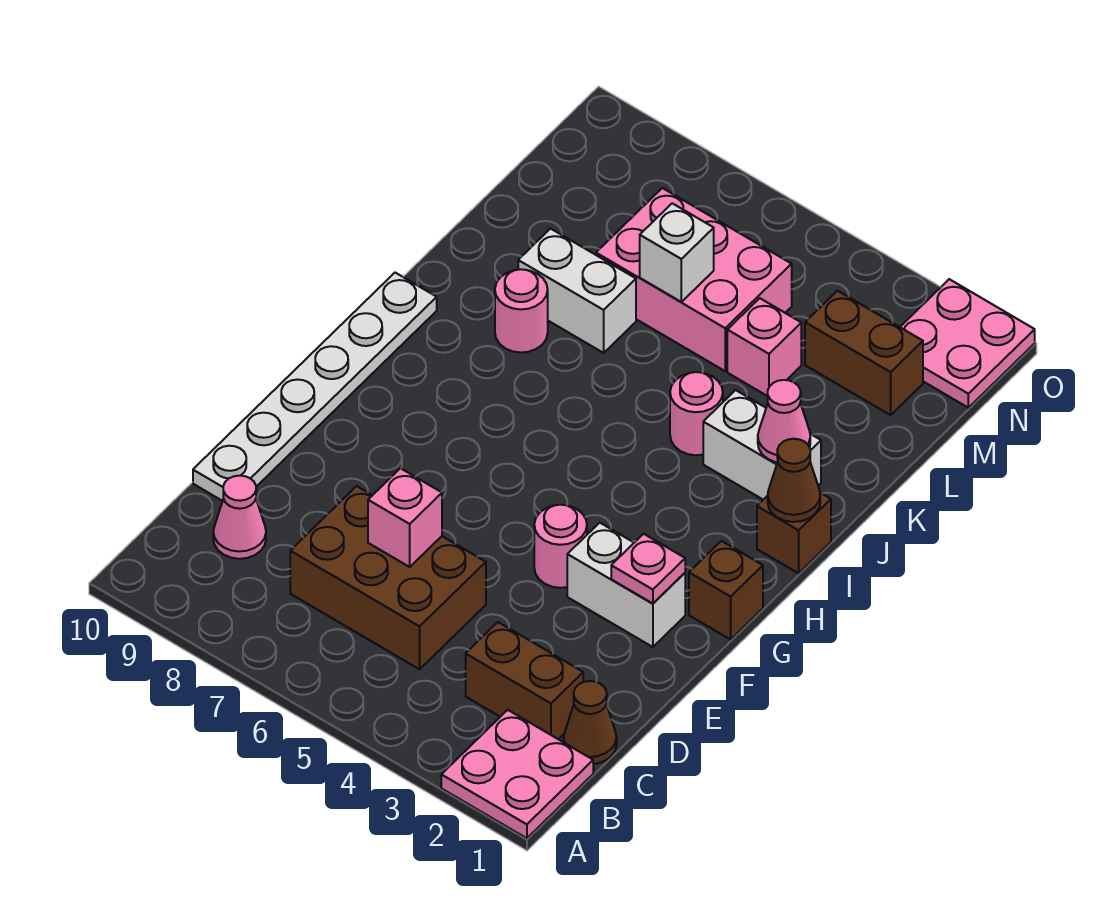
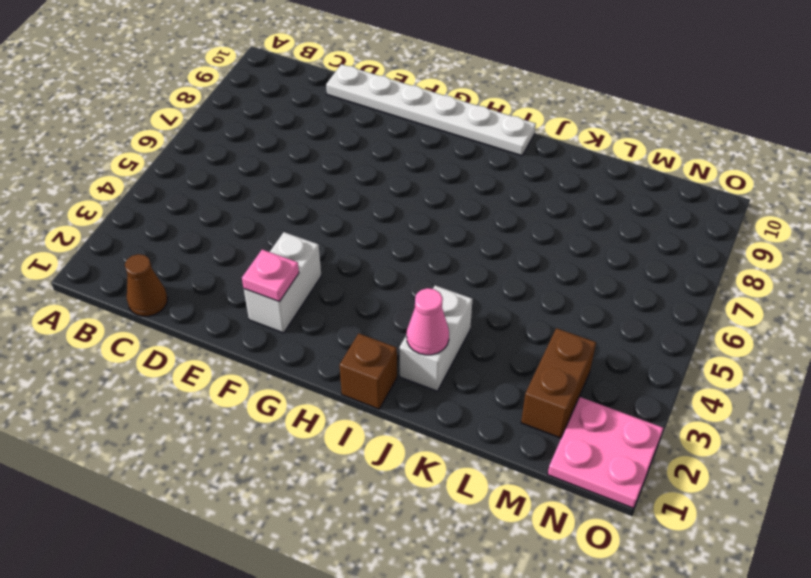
none -> pink 2x2 plate [441,710,593,838]
none -> brown 1x2 brick [466,622,583,739]
none -> brown 2x3 brick [290,486,486,669]

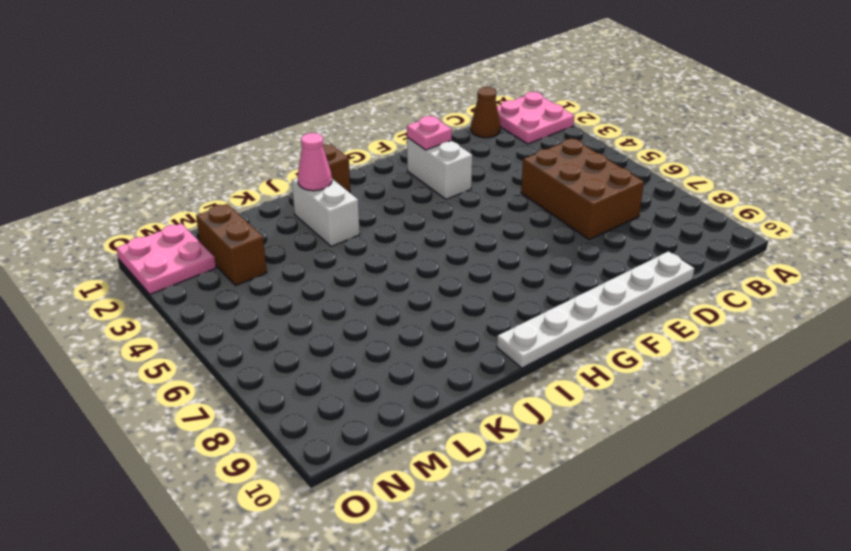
none -> brown 1x2 brick [466,622,583,739]
none -> pink 1x1 cone [213,476,266,559]
none -> pink 1x1 round brick [534,505,587,588]

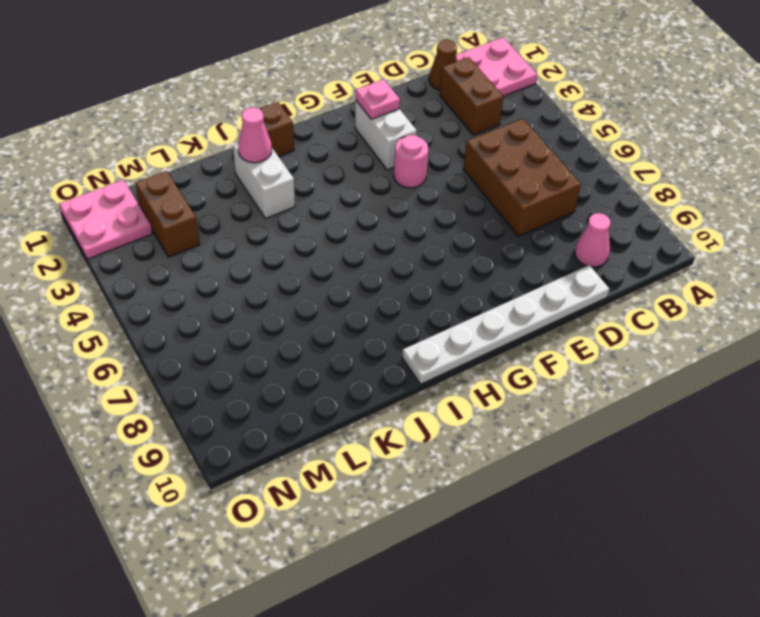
none -> brown 1x1 brick [689,541,763,640]
none -> pink 1x1 round brick [670,372,723,455]
none -> pink 1x1 round brick [495,269,548,353]

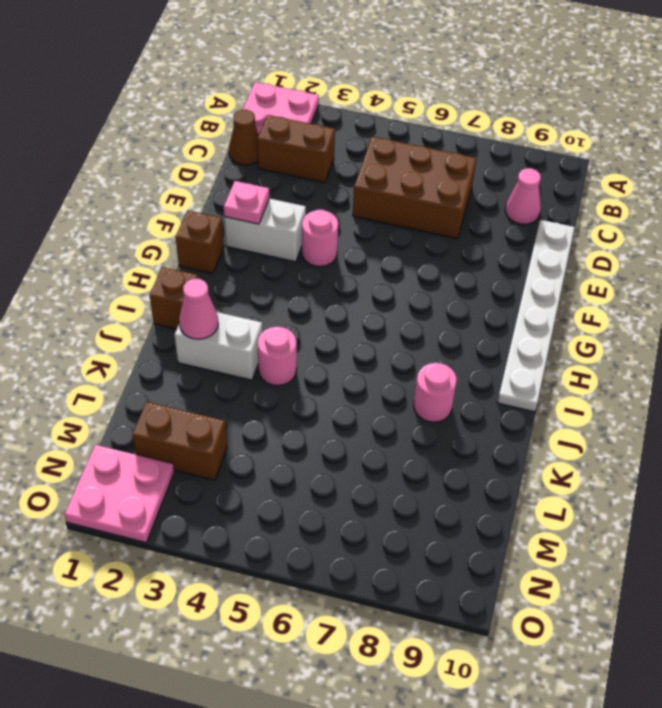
none -> white 1x2 brick [518,229,636,353]
none -> pink 1x1 brick [727,298,801,396]
none -> pink 2x3 brick [596,188,792,371]

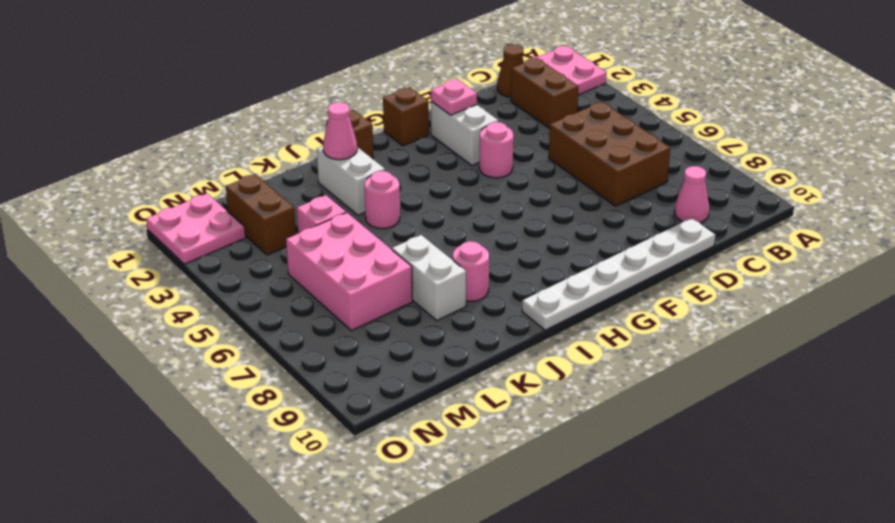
none -> pink 1x1 brick [368,468,442,567]
none -> brown 1x1 cone [768,439,820,522]
none -> white 1x1 brick [640,203,714,302]

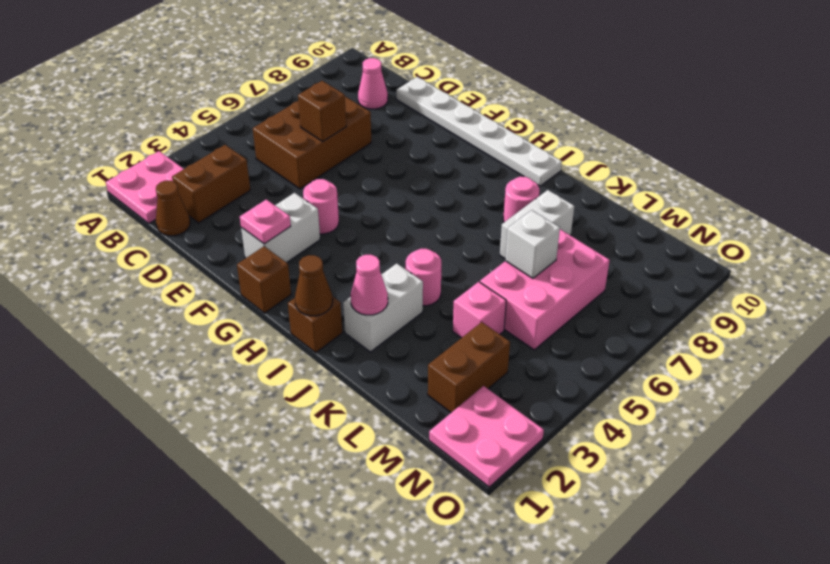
brown 1x1 brick [298,81,346,141] -> pink 1x1 brick [368,468,442,567]

